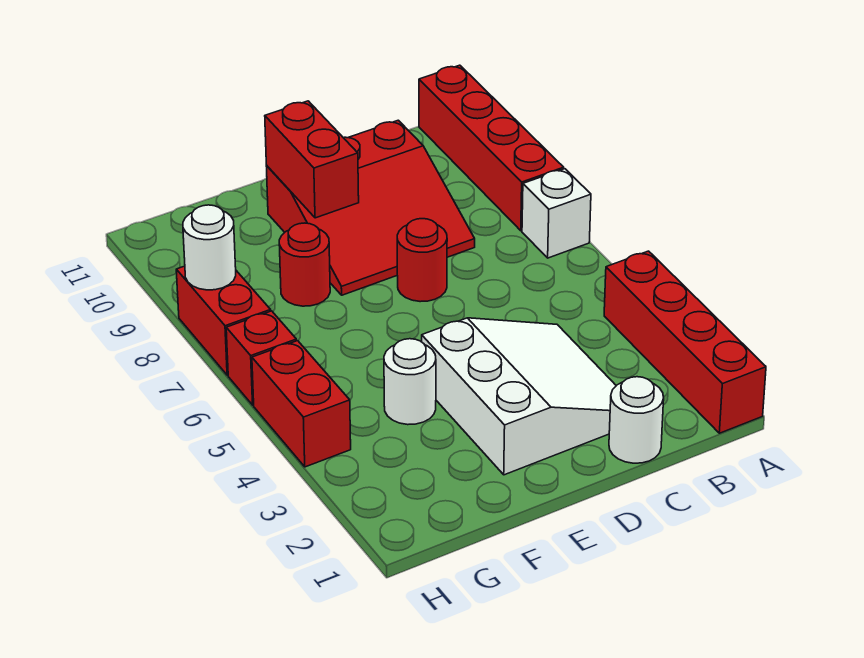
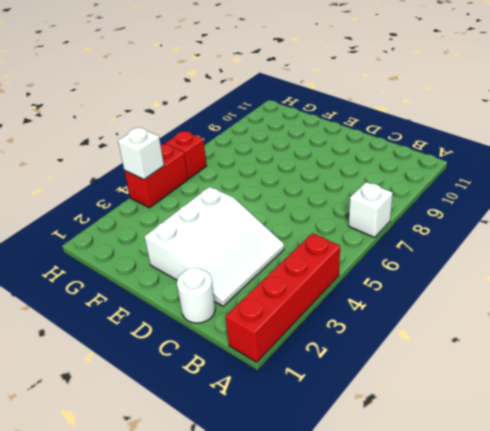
white 1x1 brick [118,128,164,180] -> none
none -> red 1x4 brick [419,65,564,231]
none -> red 3x3 slope [266,120,475,295]
none -> red 1x1 round brick [397,219,447,302]

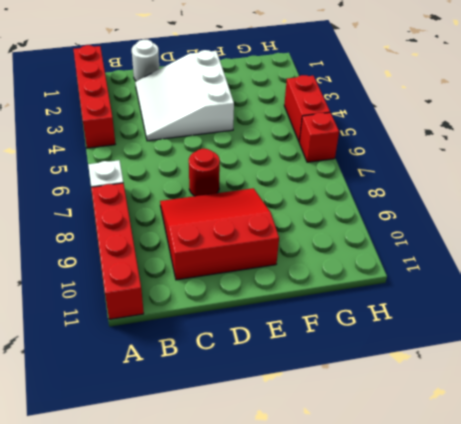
none -> white 1x1 round brick [384,339,436,425]
none -> red 1x1 round brick [279,223,330,306]
none -> red 1x2 brick [176,266,271,375]

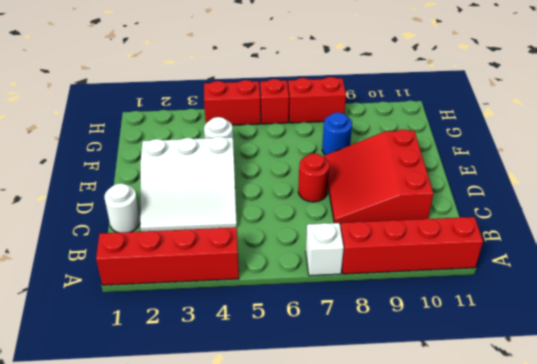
blue 1x1 round brick [322,112,352,155] -> red 1x1 round brick [279,223,330,306]
none -> red 1x2 brick [265,101,359,218]
none -> white 1x1 round brick [183,205,236,290]

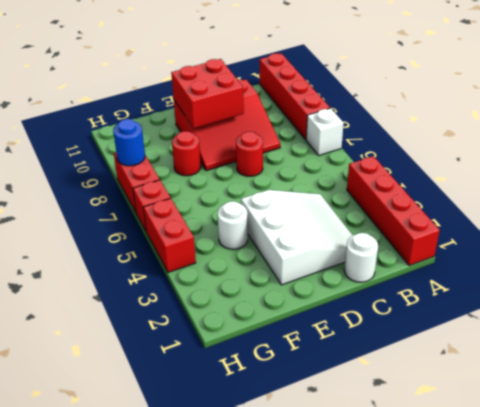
red 2x2 brick [171,59,244,128] -> red 1x2 brick [265,101,359,218]
blue 1x1 round brick [113,119,145,166] -> white 1x1 round brick [183,205,236,290]

